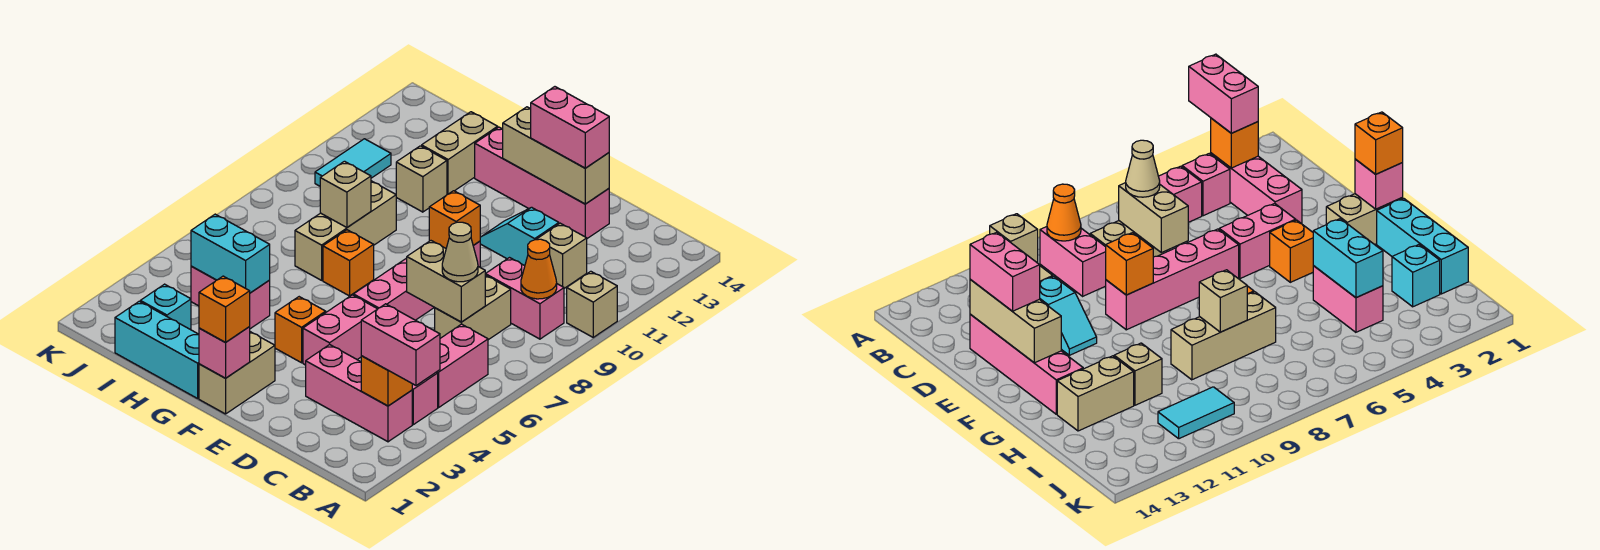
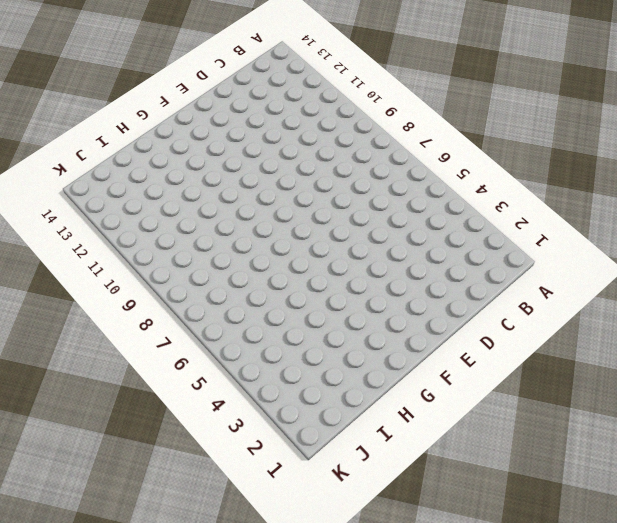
none -> tan 1x1 brick [567,271,617,337]
none -> pink 1x3 brick [306,345,412,442]
none -> pink 1x1 brick [412,373,438,425]
none -> pink 1x2 brick [436,324,488,407]

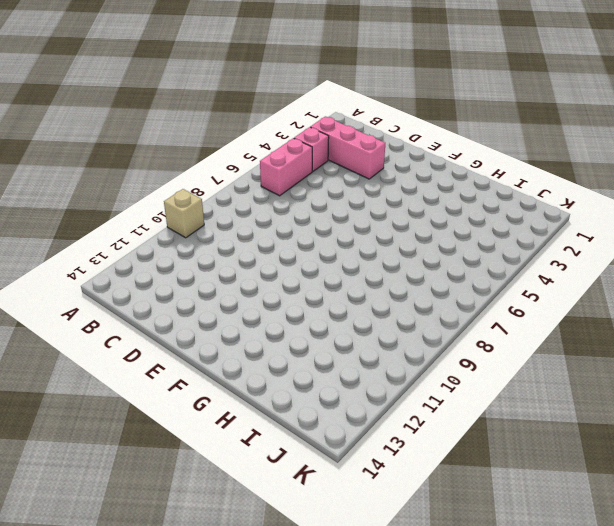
none -> pink 1x2 brick [485,258,564,339]
none -> tan 1x2 brick [435,275,511,340]
none -> tan 1x1 brick [536,223,587,288]
none -> cyan 1x2 slope [480,207,559,266]

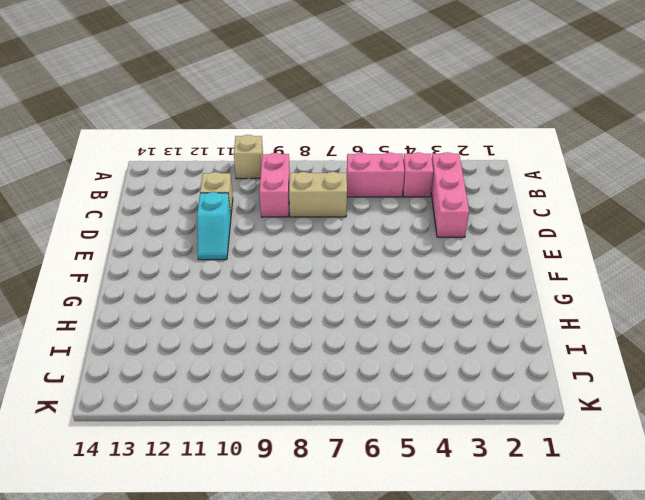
none -> pink 1x4 brick [475,127,609,238]
none -> pink 1x2 brick [303,295,377,365]
none -> pink 1x4 brick [354,241,480,320]
none -> tan 1x2 brick [199,332,275,414]

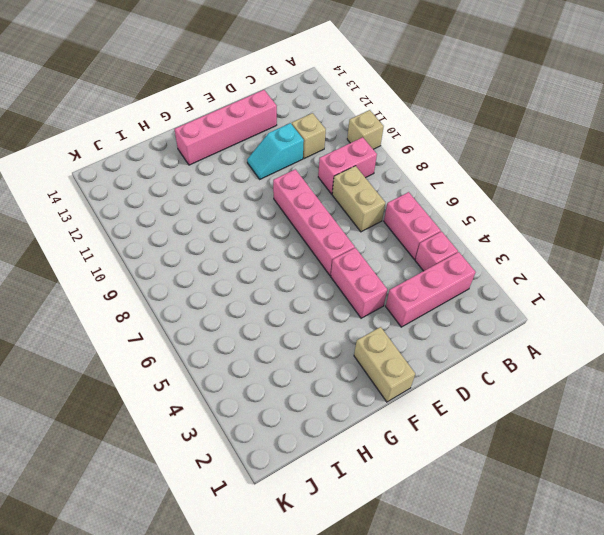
none -> orange 1x1 brick [275,297,326,363]
none -> cyan 1x3 brick [115,301,199,398]
none -> orange 1x1 brick [323,230,374,296]
none -> pink 1x2 brick [191,266,270,329]

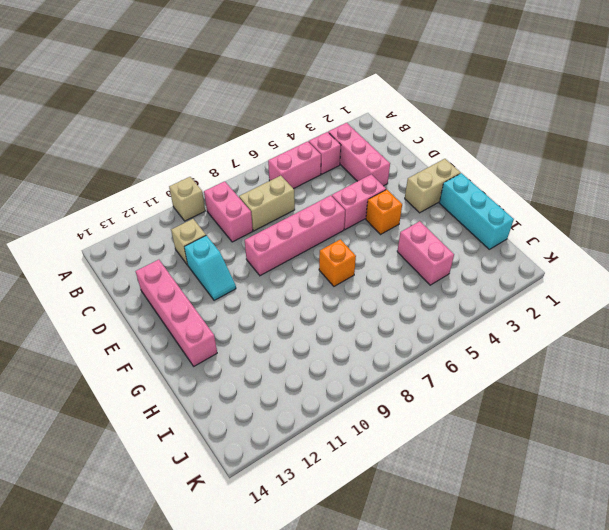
none -> tan 1x3 brick [295,181,396,280]
none -> tan 1x1 brick [396,146,447,212]
none -> tan 1x2 brick [422,112,498,195]
none -> cyan 1x1 brick [140,284,191,330]

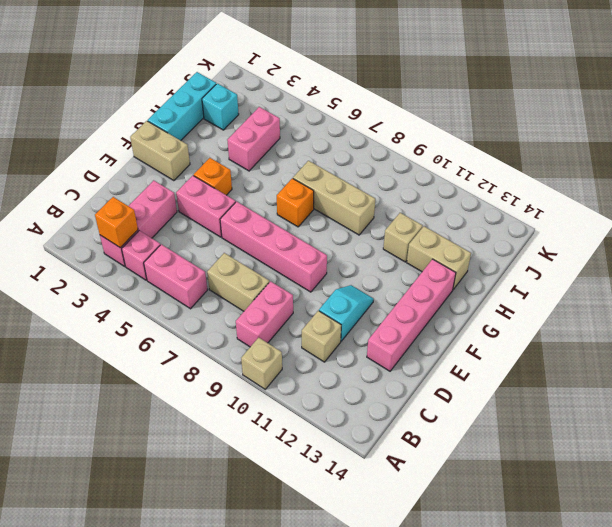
none -> cyan 1x2 tile [315,139,391,186]
none -> orange 1x1 cone [521,239,557,299]
none -> tan 1x2 brick [407,241,485,322]
none -> tan 1x3 brick [503,107,609,204]

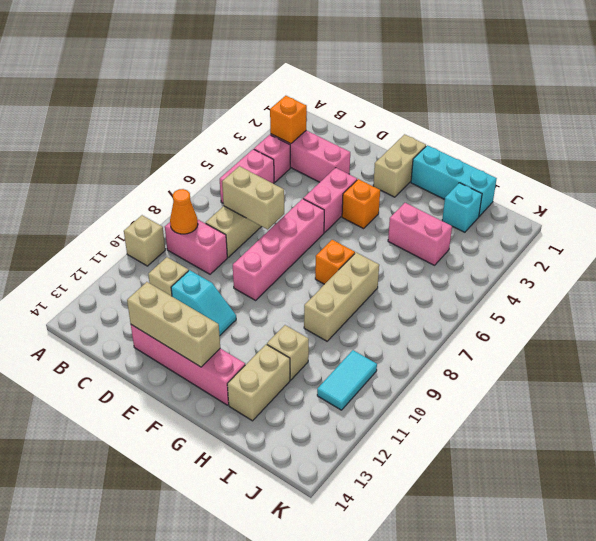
none -> orange 1x1 brick [429,191,480,248]
none -> pink 1x1 brick [199,327,250,378]
none -> cyan 1x2 brick [191,214,270,293]
none -> tan 1x1 brick [320,161,371,227]

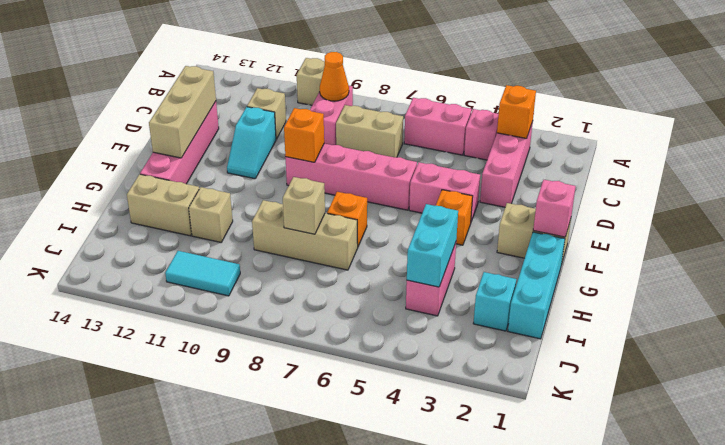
none -> tan 1x2 brick [407,241,485,322]
none -> pink 1x2 brick [361,304,440,385]
none -> tan 1x1 cone [442,222,478,282]
none -> pink 1x2 brick [531,87,609,168]

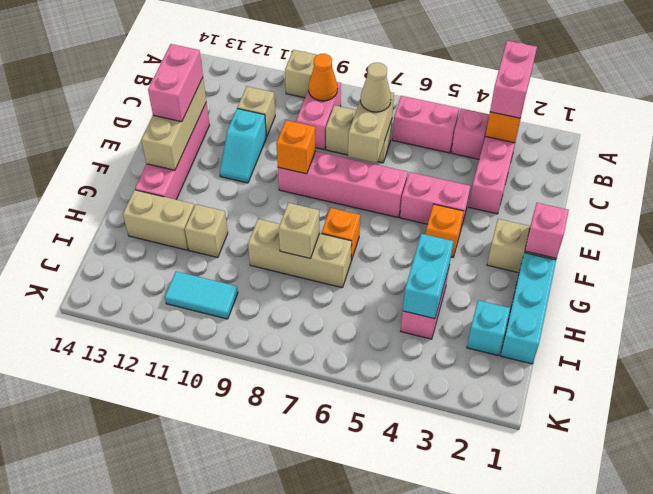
none -> orange 1x1 brick [199,276,250,342]

